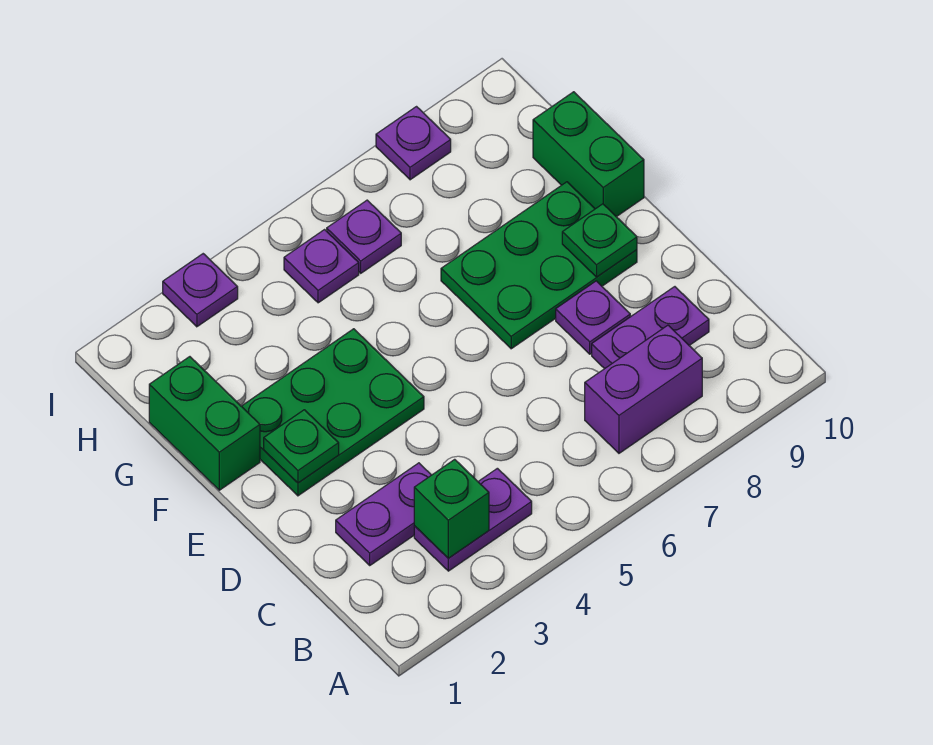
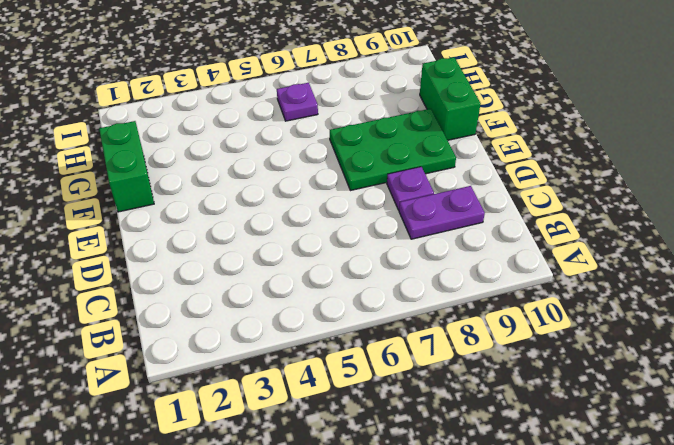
none -> purple 1x2 plate [414,468,532,571]
none -> purple 1x2 brick [585,325,702,453]
none -> purple 1x2 plate [336,463,431,565]

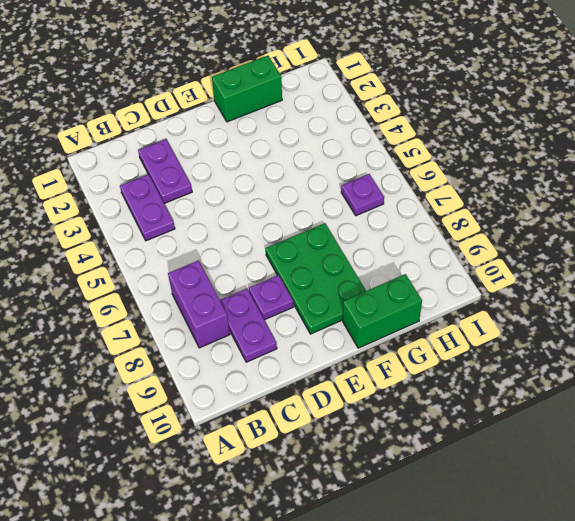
none -> green 2x3 plate [242,329,424,496]
none -> purple 1x1 plate [284,230,359,303]
none -> purple 1x1 plate [163,254,238,327]

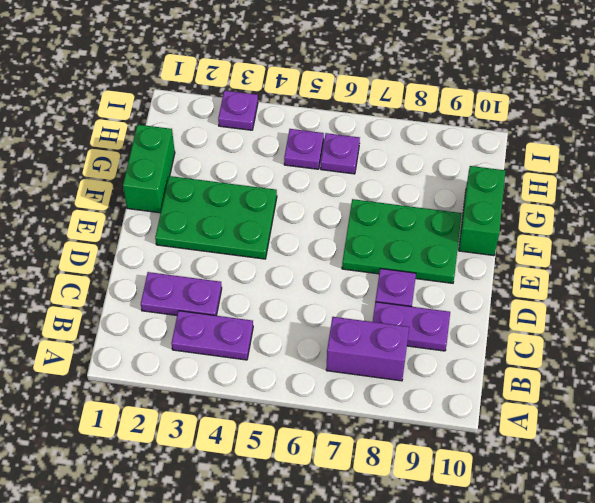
none -> purple 1x1 plate [376,107,451,180]
none -> green 1x1 brick [414,459,489,558]
none -> green 1x1 plate [264,410,339,483]

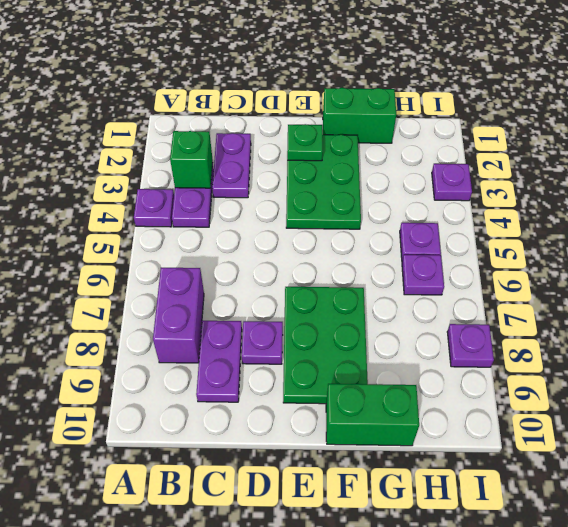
purple 1x1 plate [134,189,174,227] -> none
none -> green 1x1 plate [562,204,637,277]

